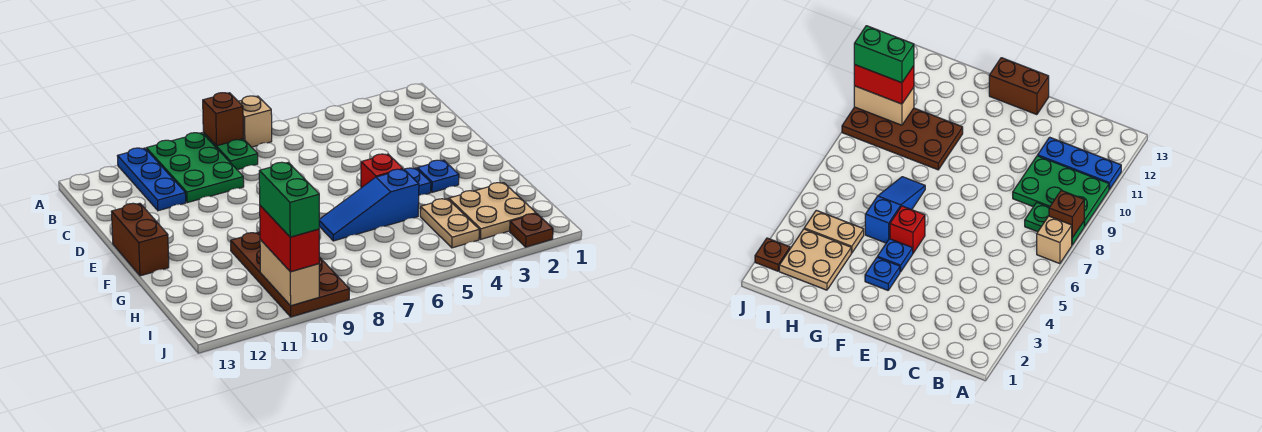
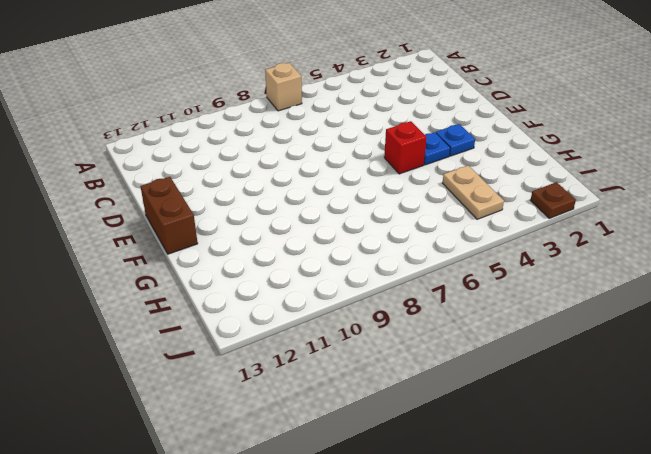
none -> green 1x2 plate [203,133,258,170]
none -> green 2x3 plate [146,133,244,203]
none -> blue 1x3 plate [118,148,186,211]

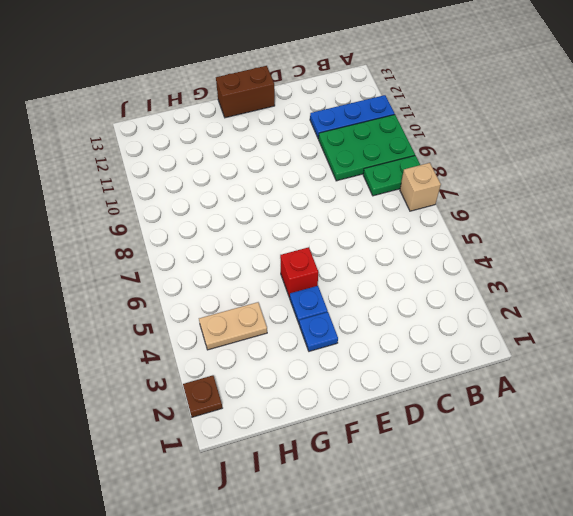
none -> blue 1x3 slope [319,169,419,241]
none -> brown 2x4 plate [231,232,349,317]
none -> tan 2x2 plate [449,183,536,239]

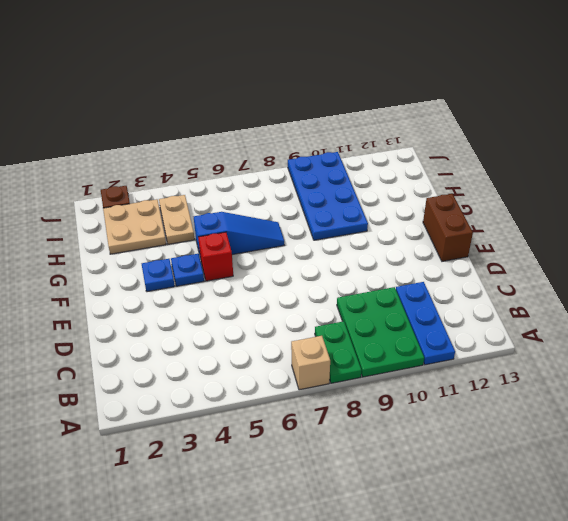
blue 2x4 plate [288,152,368,240] -> brown 2x4 plate [231,232,349,317]
none -> brown 1x1 brick [203,93,244,146]
none -> tan 1x2 brick [260,240,319,306]
none -> red 1x2 brick [260,206,319,272]

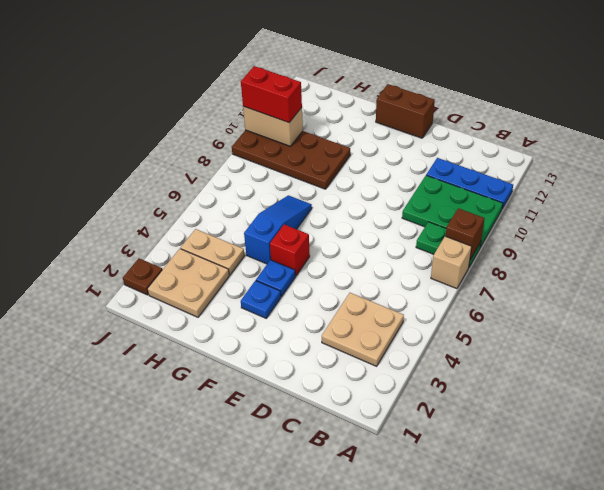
tan 2x2 plate [322,293,404,366] -> none
none -> green 1x2 brick [259,162,319,237]

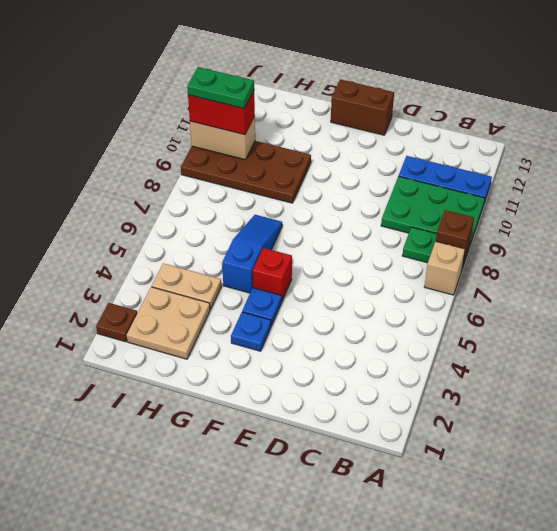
green 1x2 plate [187,67,254,108] -> green 1x2 brick [259,162,319,237]

